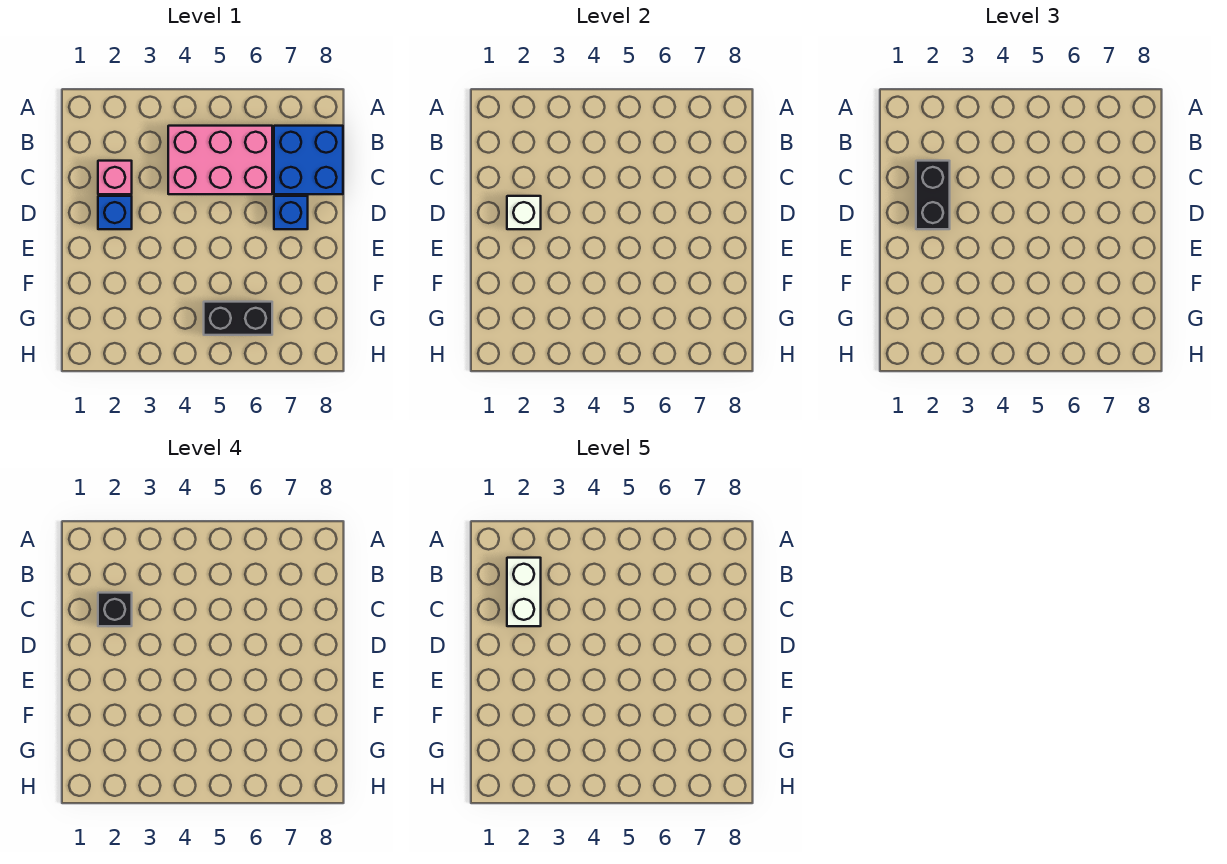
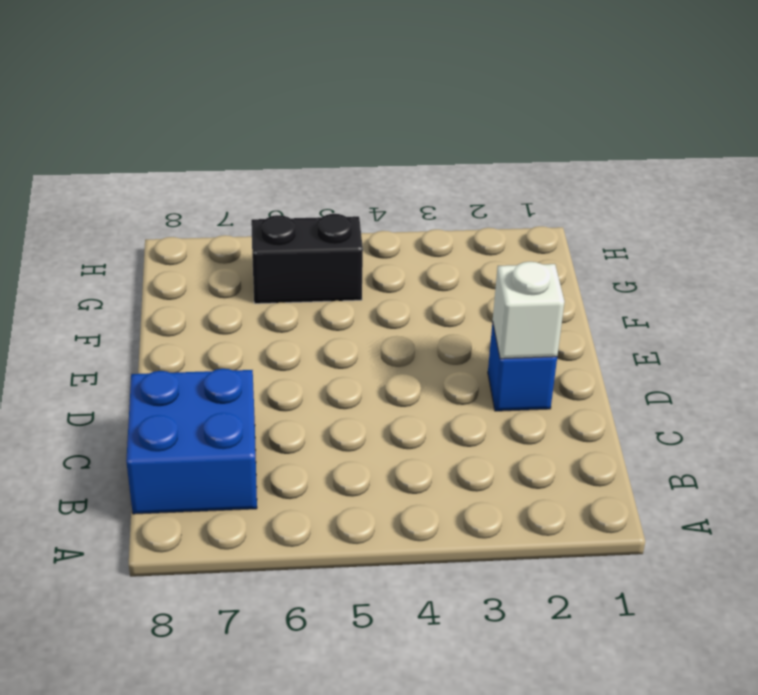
none -> pink 2x3 brick [168,126,272,194]
none -> pink 1x1 brick [98,161,132,194]

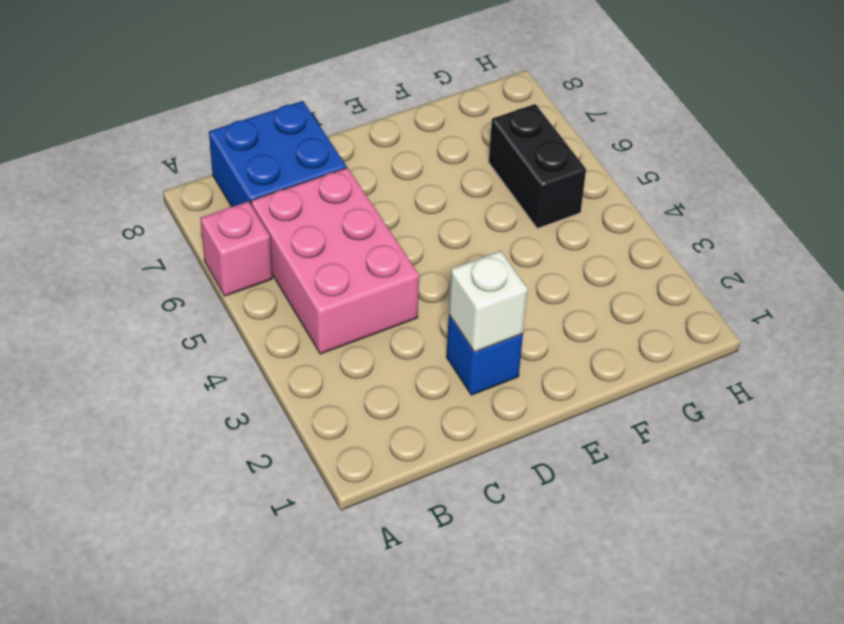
pink 1x1 brick [200,201,272,296] -> pink 1x1 brick moved to [98,161,132,194]
none -> blue 1x1 brick [274,196,308,229]
none -> black 1x2 brick [916,161,950,229]

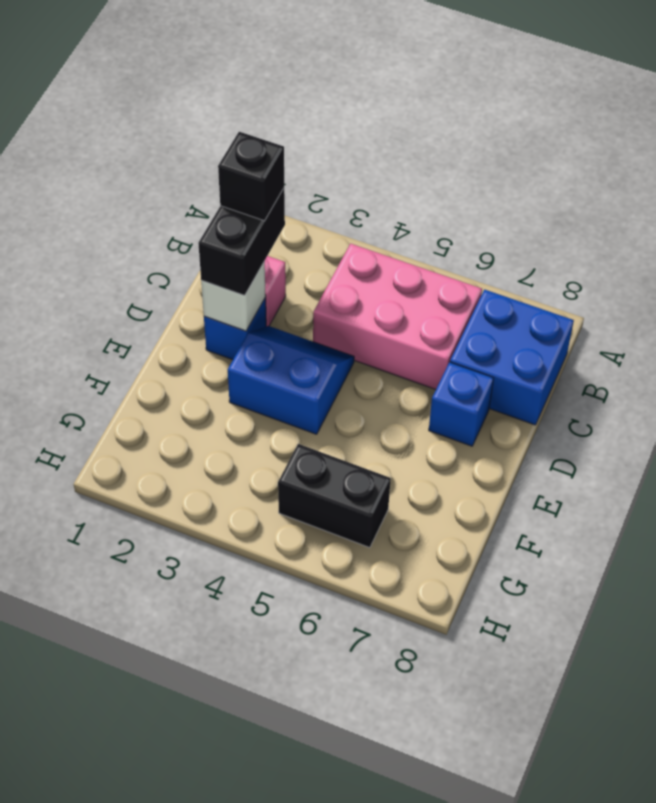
blue 2x2 slope [228,326,354,434] -> none
none -> white 1x2 brick [507,558,541,626]

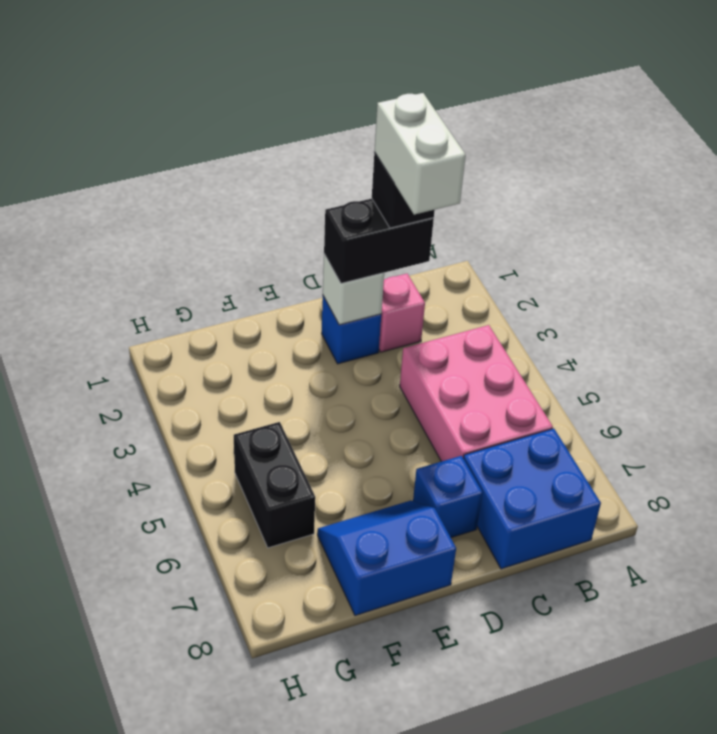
white 1x2 brick [374,93,466,215] -> white 1x2 brick turned to [507,558,541,626]
blue 2x2 slope [317,501,456,616] -> none

